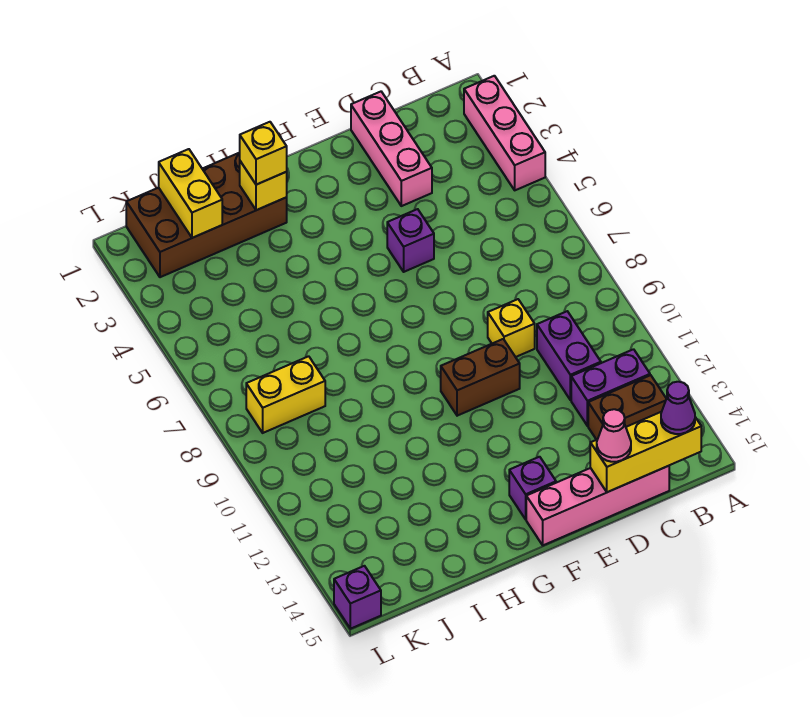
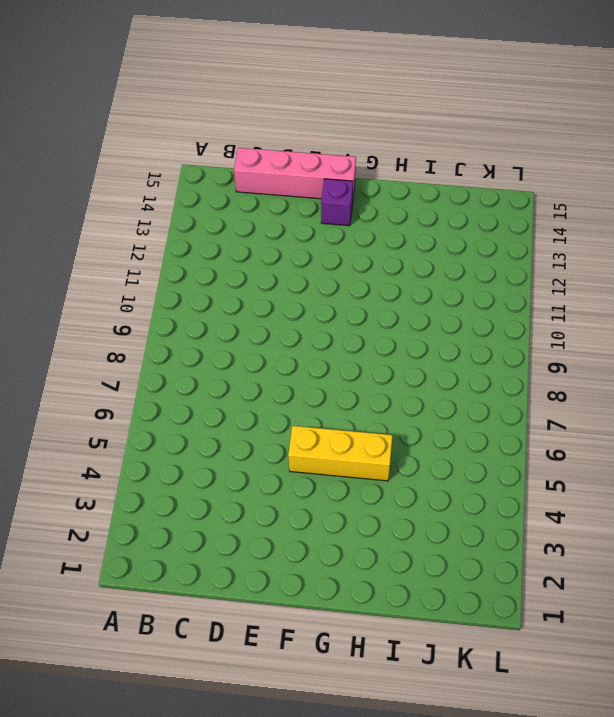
yellow 1x3 brick [288,426,393,481] -> yellow 1x3 brick moved to [590,412,701,492]
none -> pink 1x3 brick [464,76,545,190]
none -> purple 1x2 brick [571,349,650,426]
none -> brown 1x2 brick [588,375,666,440]

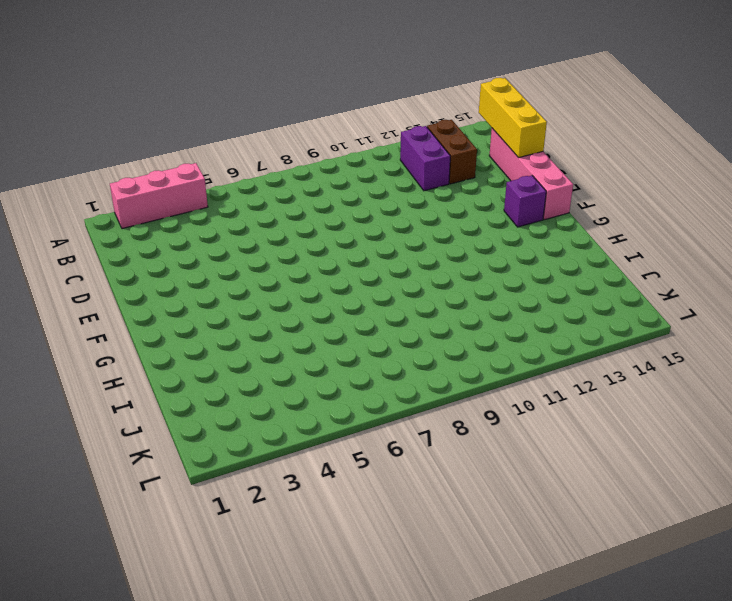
none -> purple 1x2 brick [537,311,601,400]
none -> pink 1x3 brick [351,92,432,206]
none -> yellow 1x1 brick [488,299,535,357]

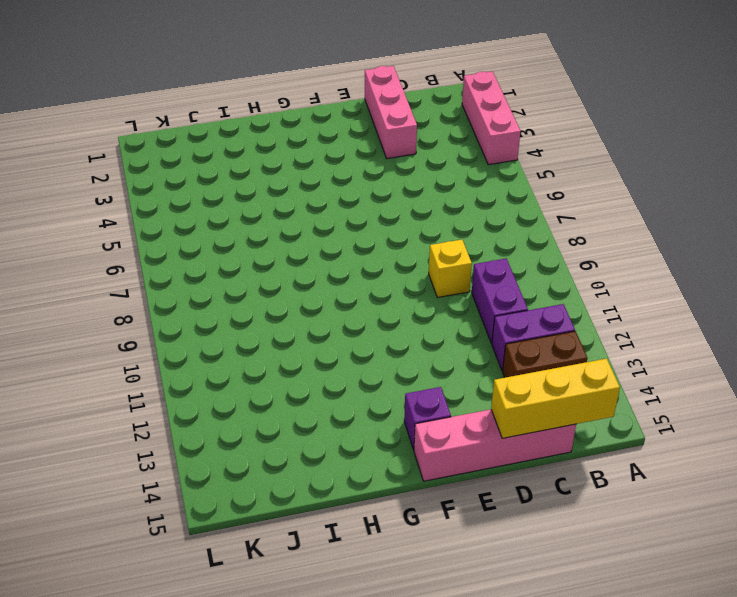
none -> purple 1x1 brick [387,209,434,272]
none -> brown 1x2 brick [441,339,520,416]
none -> brown 2x4 brick [126,153,287,277]

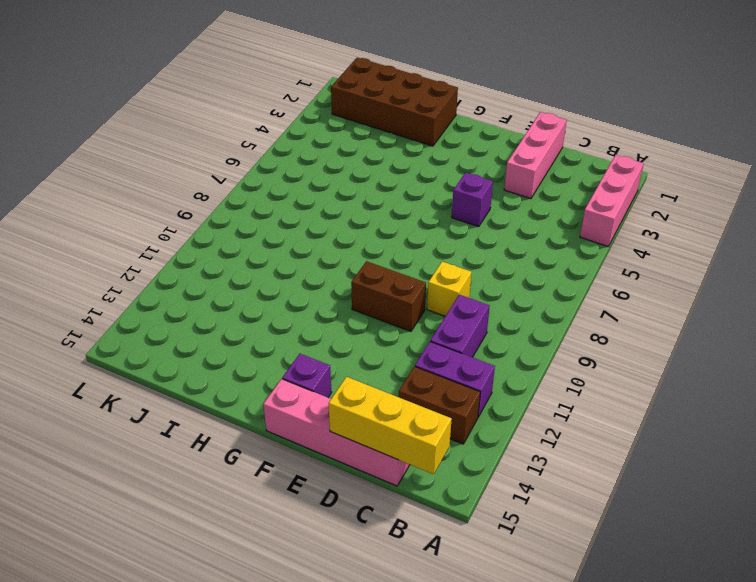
none -> yellow 1x2 brick [246,356,325,433]
none -> purple 1x1 brick [334,566,381,629]
none -> yellow 1x1 brick [240,161,287,210]

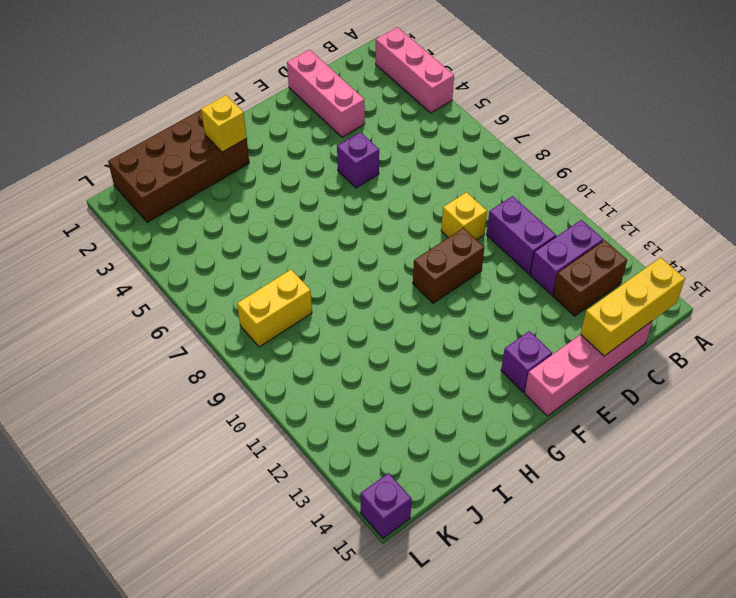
none -> yellow 1x2 brick [159,149,222,238]
none -> purple 1x1 cone [661,382,695,434]
none -> pink 1x1 cone [597,409,631,462]

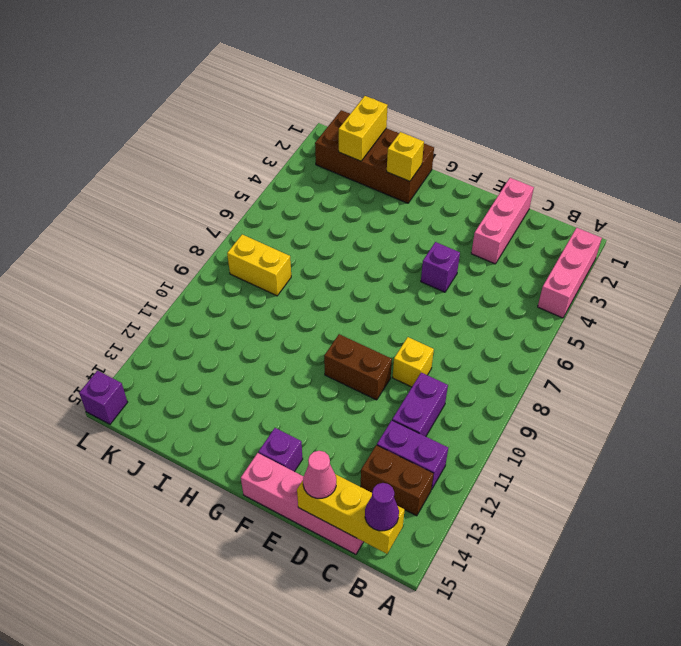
none -> yellow 1x1 brick [240,122,287,185]

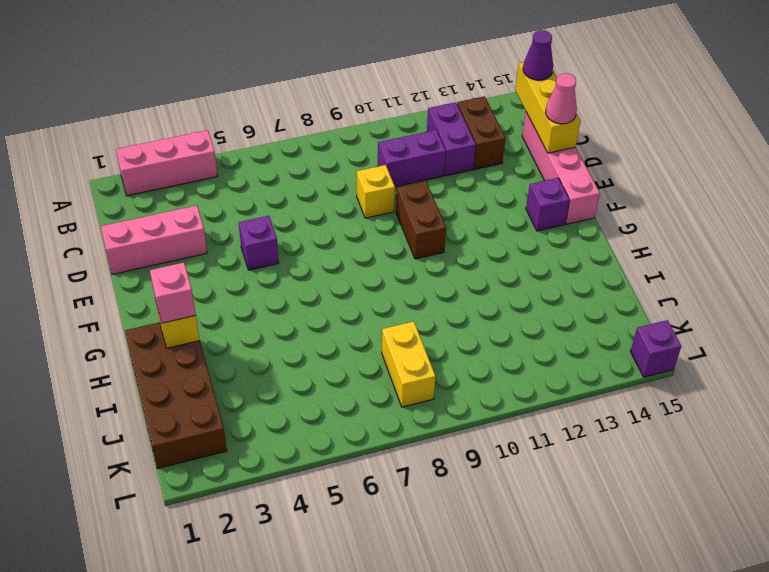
pink 1x1 brick [150,263,196,323] -> yellow 1x1 brick [240,122,287,185]
none -> yellow 1x2 brick [159,149,222,238]

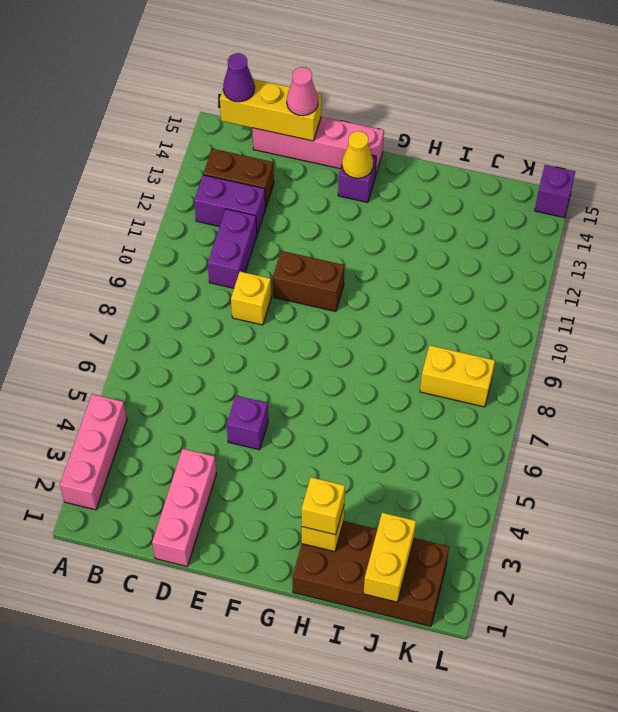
yellow 1x1 cone [342,131,373,178] -> none

